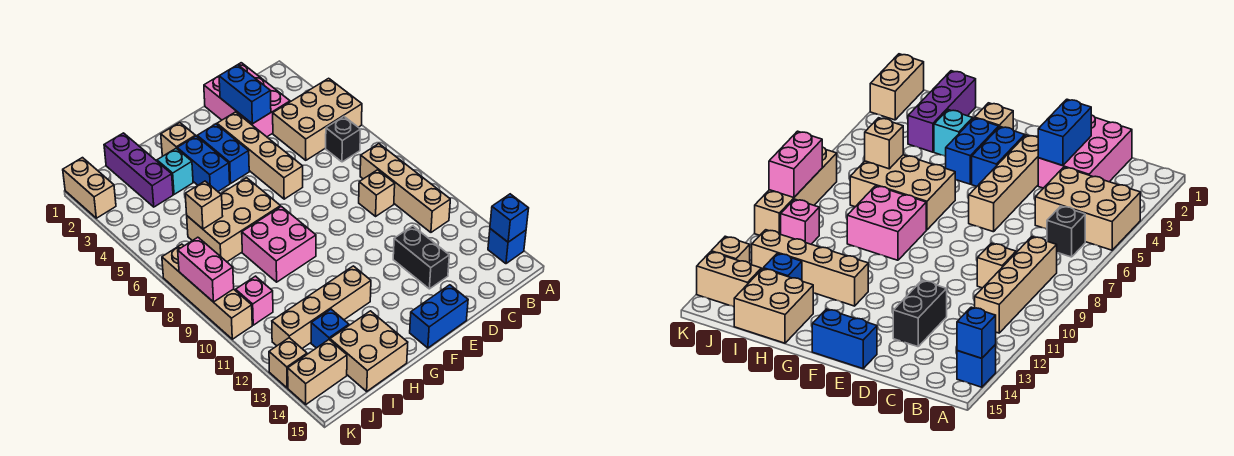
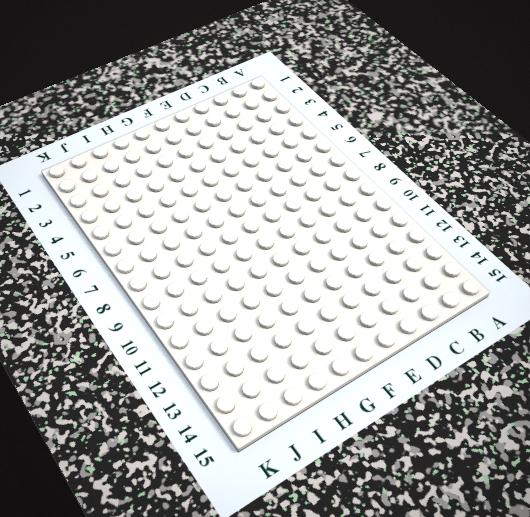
none -> tan 2x3 brick [273,78,362,160]
none -> blue 1x1 brick [488,229,526,264]
none -> black 1x1 brick [326,117,361,162]

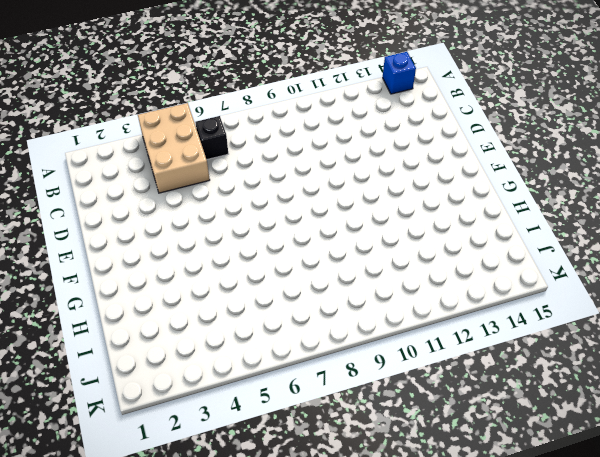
none -> tan 1x4 brick [360,144,450,232]
none -> pink 2x3 brick [204,63,290,137]
none -> tan 1x1 brick [359,170,395,216]

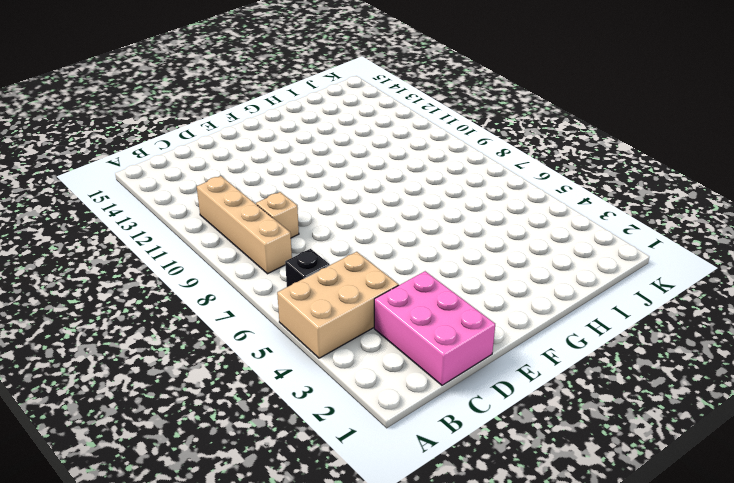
none -> blue 1x1 brick [488,229,526,264]
none -> black 1x2 brick [393,226,449,289]
none -> tan 1x4 brick [217,112,303,199]

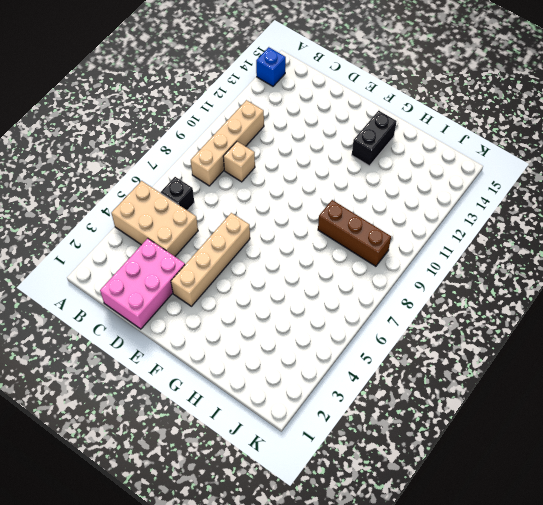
black 1x2 brick [352,111,397,166] -> black 1x2 brick moved to [393,226,449,289]
brown 1x3 brick [318,200,391,266] -> pink 2x2 brick [242,206,316,282]
none -> blue 1x2 brick [410,285,468,348]
none -> blue 1x2 brick [197,124,249,183]
none -> tan 1x1 brick [161,122,195,156]

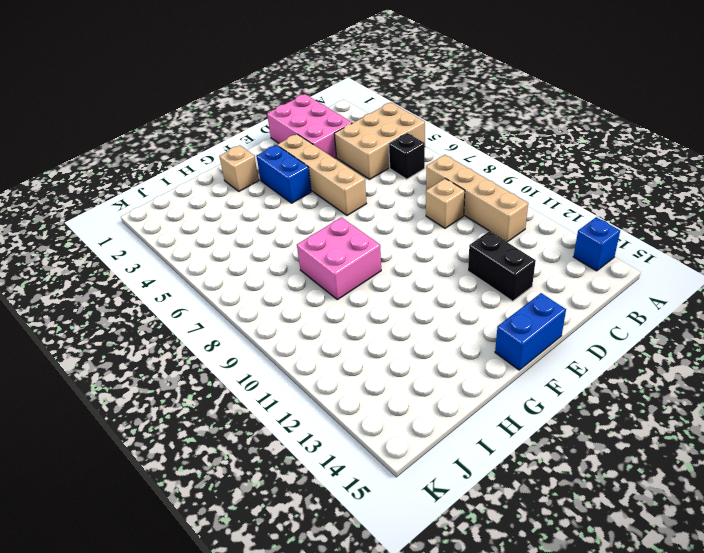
none -> blue 1x2 brick [177,136,230,191]
none -> tan 2x3 brick [187,178,281,262]
none -> tan 1x4 brick [272,266,371,348]

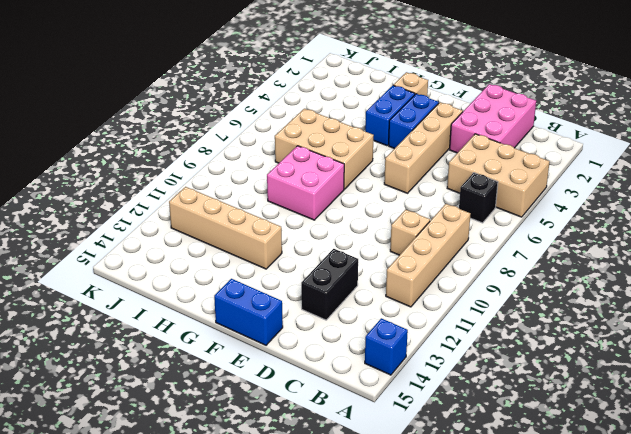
none -> cyan 1x1 brick [157,148,193,194]
none -> tan 2x2 brick [330,311,408,391]
none -> purple 1x3 brick [104,133,173,207]

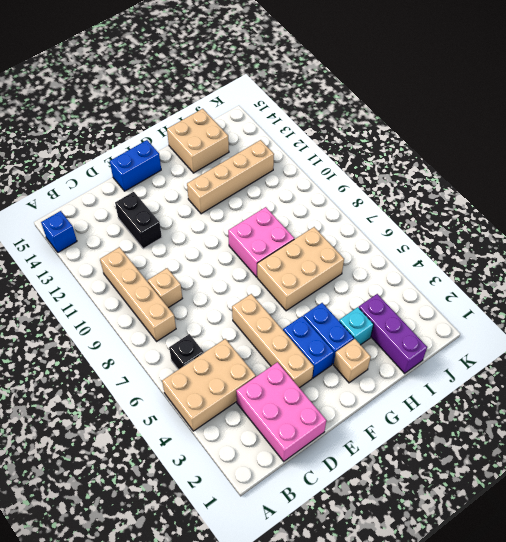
none -> blue 1x1 brick [311,309,349,348]
none -> pink 1x1 brick [236,276,273,325]
none -> tan 1x2 brick [288,340,347,404]

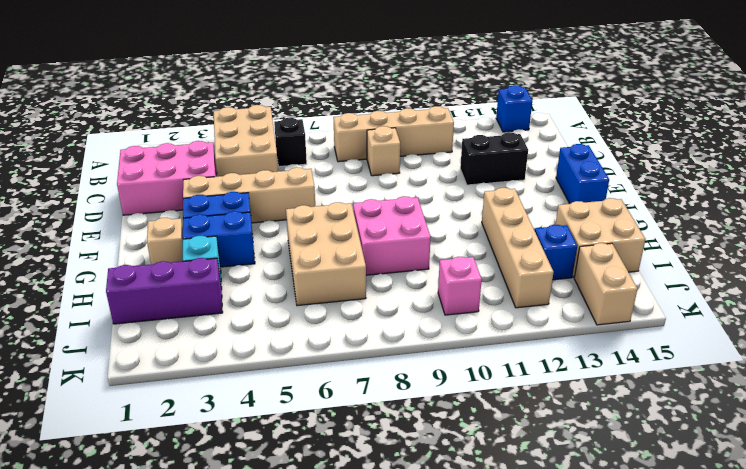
none -> tan 1x2 brick [63,158,116,218]
none -> tan 1x4 brick [162,244,252,339]
none -> tan 1x1 brick [269,338,307,388]

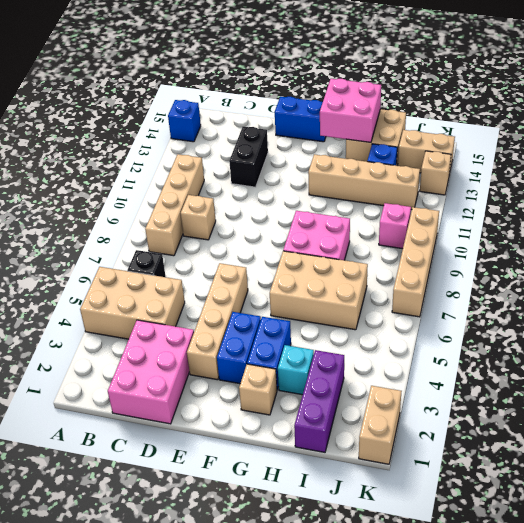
pink 2x2 brick [320,79,381,142] -> none
none -> blue 1x1 brick [490,194,529,242]
none -> blue 1x2 brick [219,65,271,124]
none -> tan 1x1 brick [185,181,223,229]

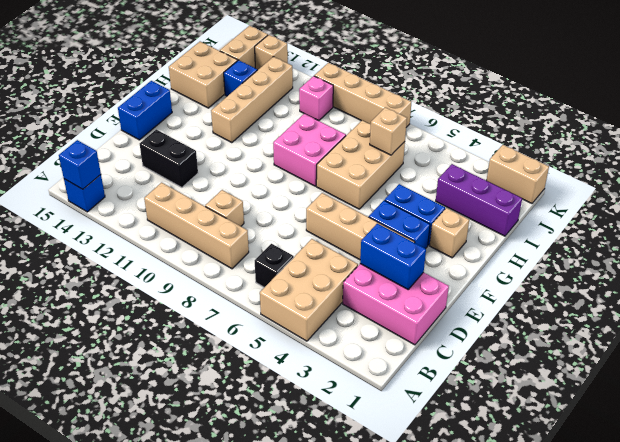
none -> cyan 1x1 brick [157,148,193,194]
none -> pink 1x2 brick [178,237,234,302]

